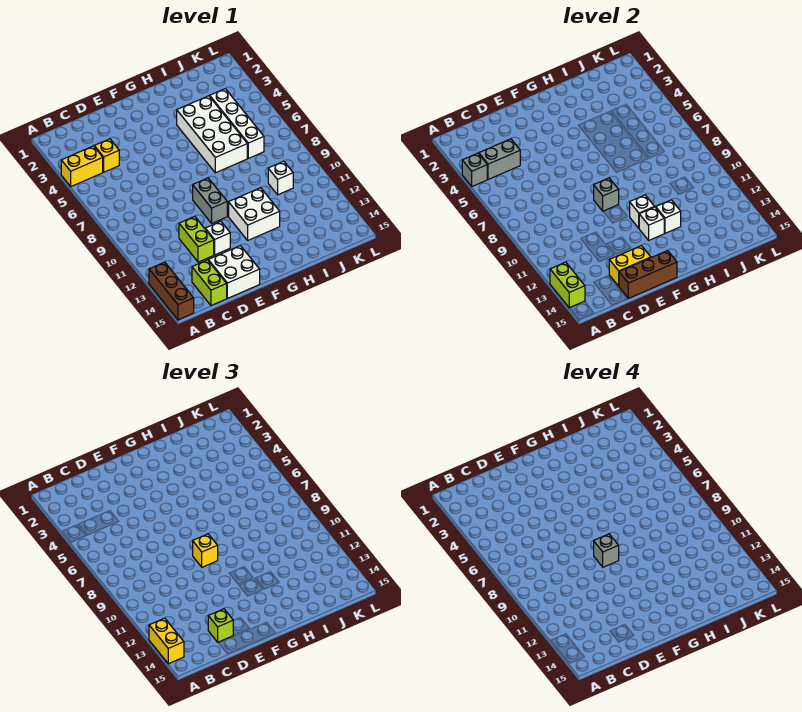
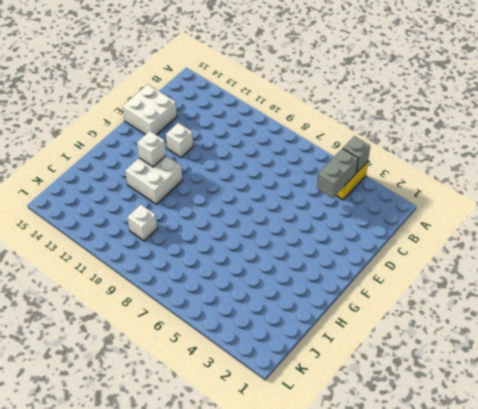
none -> brown 1x3 brick [149,262,194,320]
none -> yellow 1x1 brick [94,139,119,172]
none -> lime 1x2 brick [192,260,227,306]

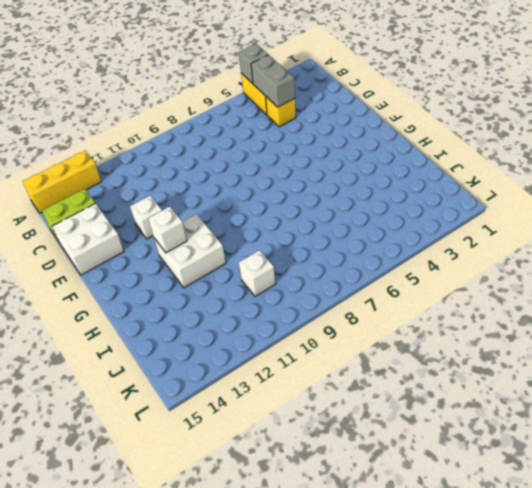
yellow 1x3 brick [23,151,102,213] -> brown 1x3 brick [149,262,194,320]
none -> lime 1x2 brick [179,216,214,262]
none -> grey 1x2 brick [193,178,227,223]
none -> white 2x4 brick [177,96,247,173]

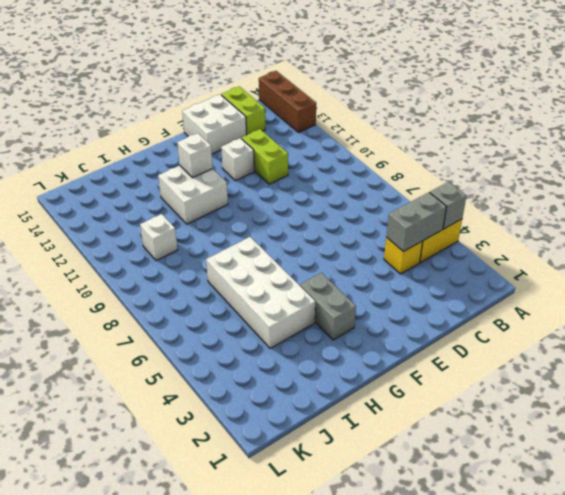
grey 1x2 brick [300,273,356,340] -> grey 1x2 brick moved to [193,178,227,223]
none -> white 1x4 brick [210,89,264,158]
none -> lime 1x2 brick [550,262,585,308]
none -> yellow 1x2 brick [609,246,651,286]

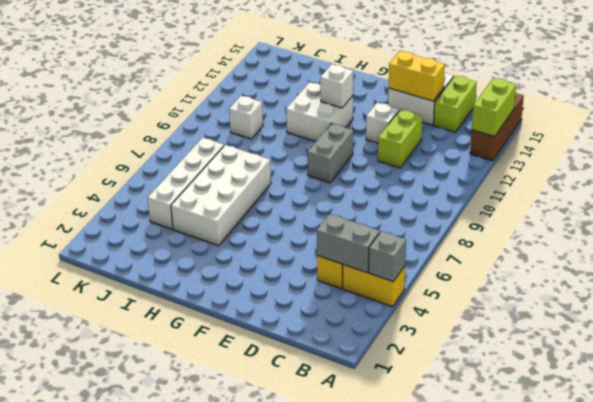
none -> brown 1x3 brick [619,251,677,298]
none -> grey 1x1 brick [594,178,619,211]
none -> white 1x1 brick [630,195,655,228]

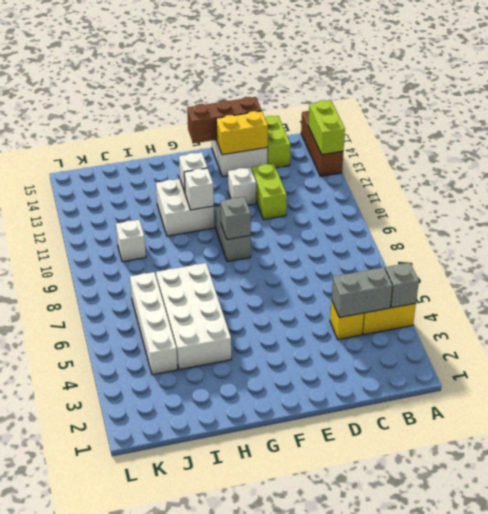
none -> white 1x1 brick [656,200,681,233]
none -> yellow 1x2 brick [149,618,184,664]
none -> lime 1x1 brick [208,609,233,642]

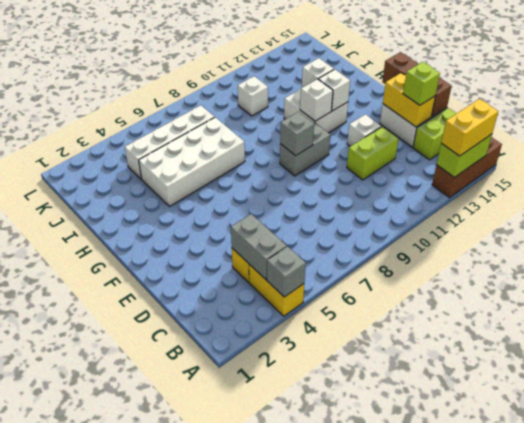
none -> yellow 1x1 brick [193,534,218,567]
none -> grey 1x1 brick [594,534,619,567]

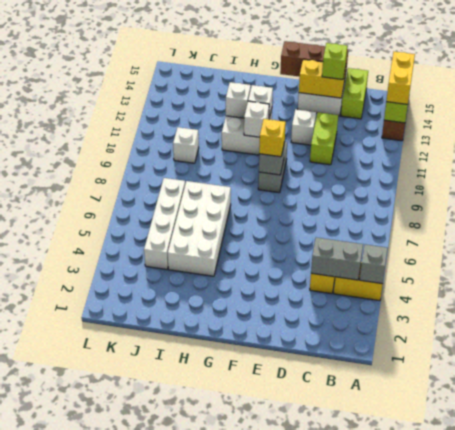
none -> grey 1x1 brick [594,534,619,567]

